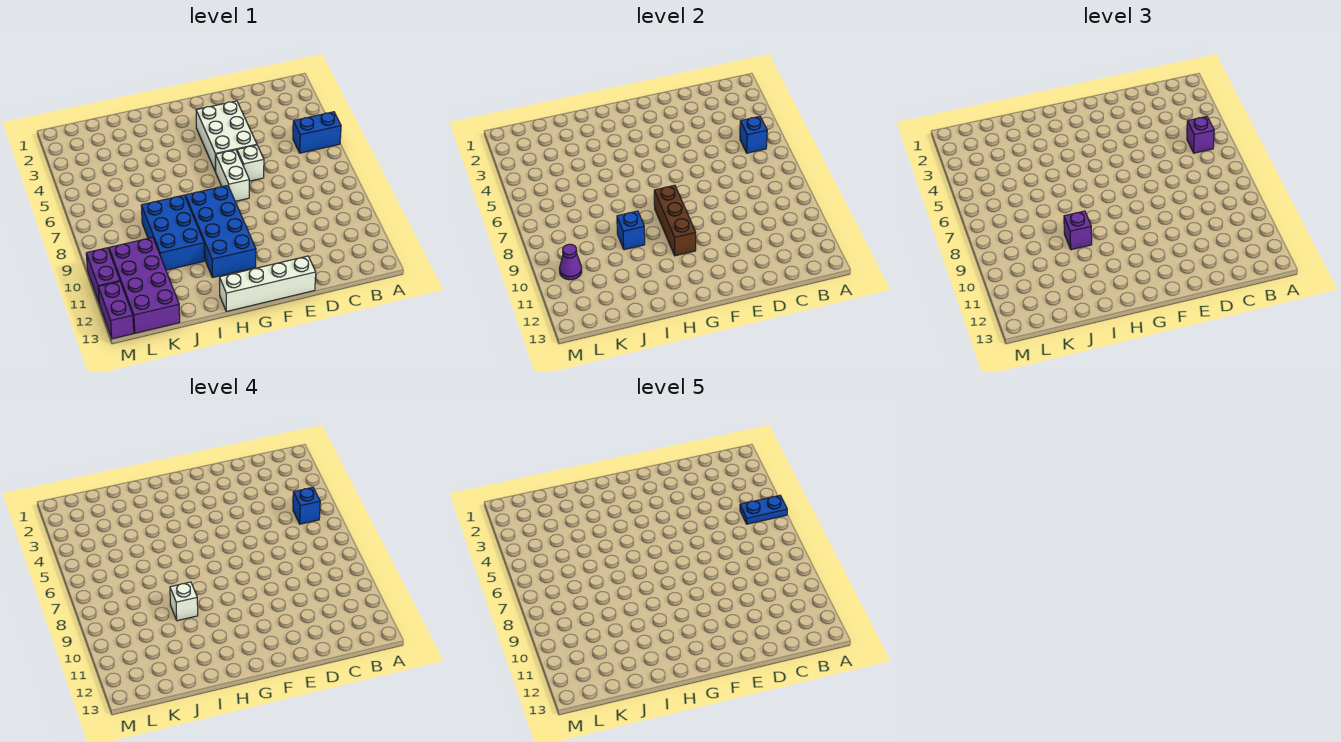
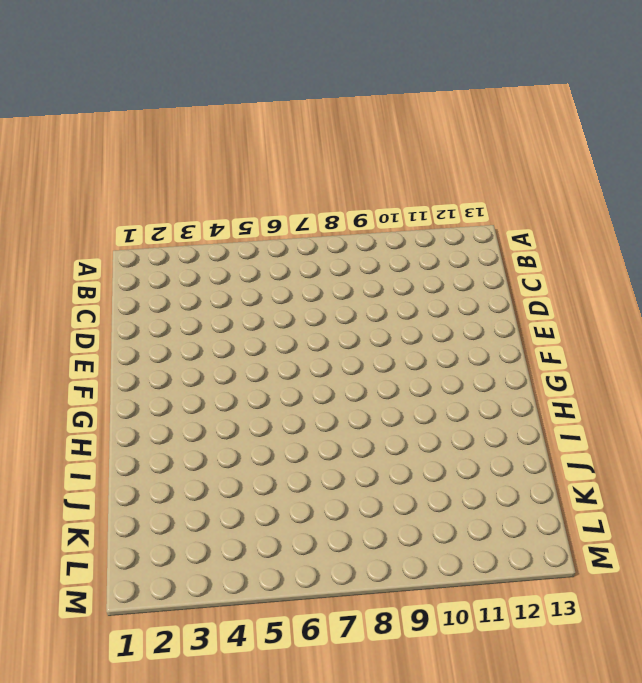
none -> blue 1x2 brick [293,112,341,153]
none -> white 2x3 brick [196,101,257,172]
none -> white 1x1 brick [237,145,264,181]

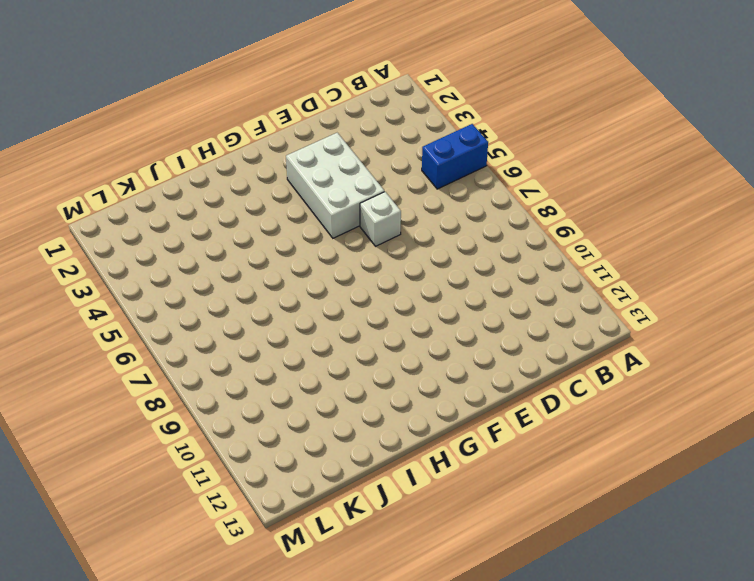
none -> white 1x4 brick [220,256,316,311]
none -> white 1x2 brick [216,150,249,201]
none -> blue 2x4 brick [186,185,256,278]

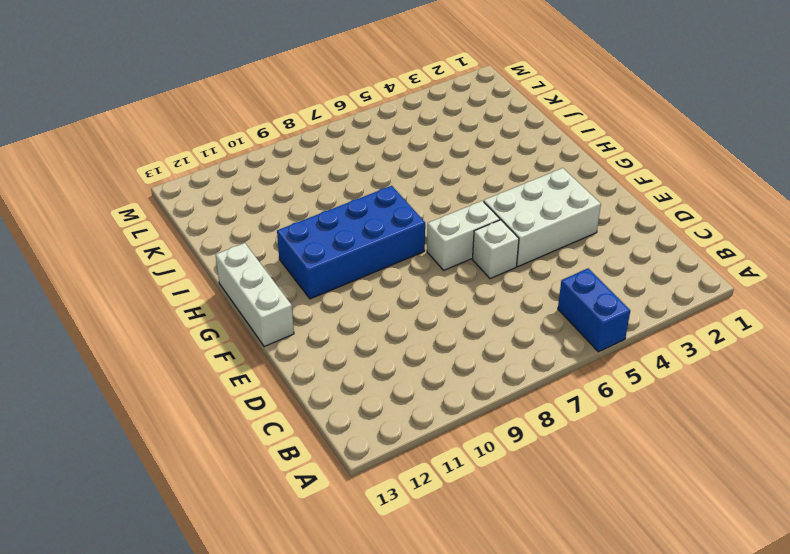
white 1x3 brick [216,243,294,347] -> white 1x4 brick [220,256,316,311]
none -> blue 2x3 brick [141,195,204,270]
none -> purple 2x4 brick [109,237,180,333]
none -> purple 1x2 brick [86,248,120,304]

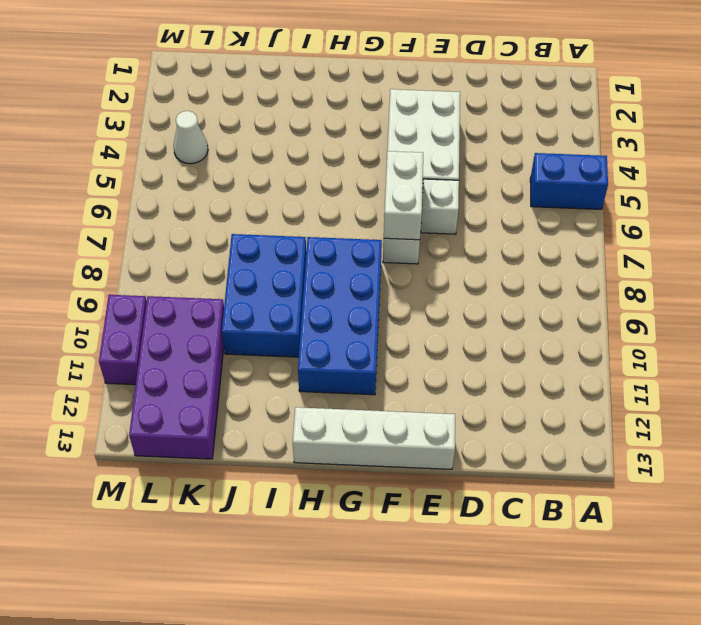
white 1x2 brick [384,151,423,240] -> none
white 1x1 cone [174,111,208,164] -> none
none -> purple 1x2 brick [98,282,134,339]
none -> blue 1x1 brick [740,116,767,153]
none -> brown 1x3 brick [654,185,696,256]

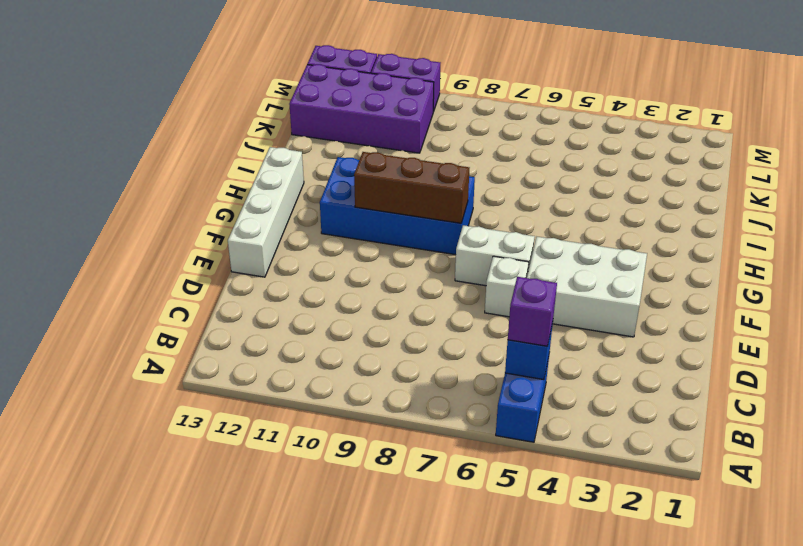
none -> blue 2x3 brick [141,195,204,270]
none -> blue 1x1 brick [617,211,645,250]
none -> purple 1x1 cone [559,244,582,280]

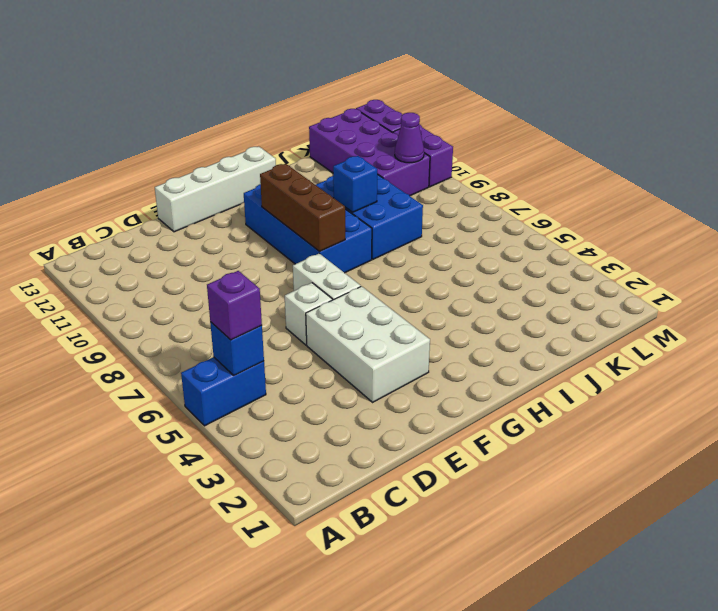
none -> purple 1x1 brick [1064,211,1092,250]
none -> blue 1x1 brick [293,487,320,524]
none -> white 1x1 brick [170,582,198,621]

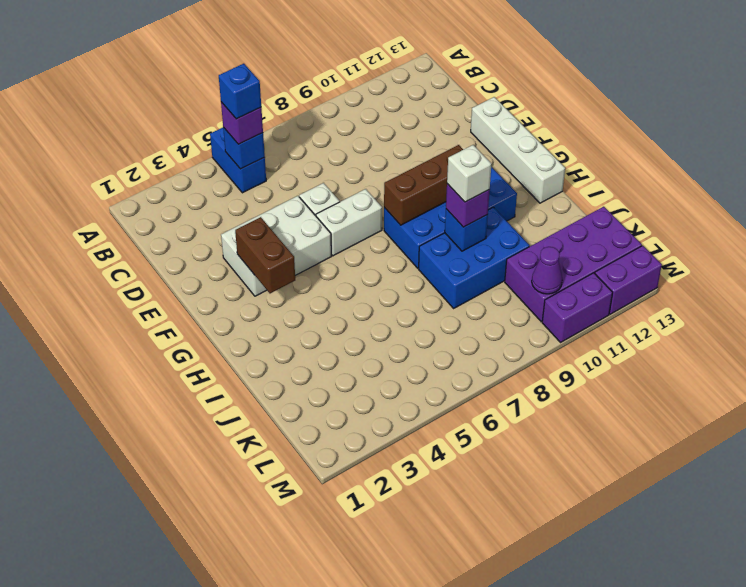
brown 1x2 brick [235,217,295,293] -> none
none -> blue 1x2 plate [740,495,787,524]

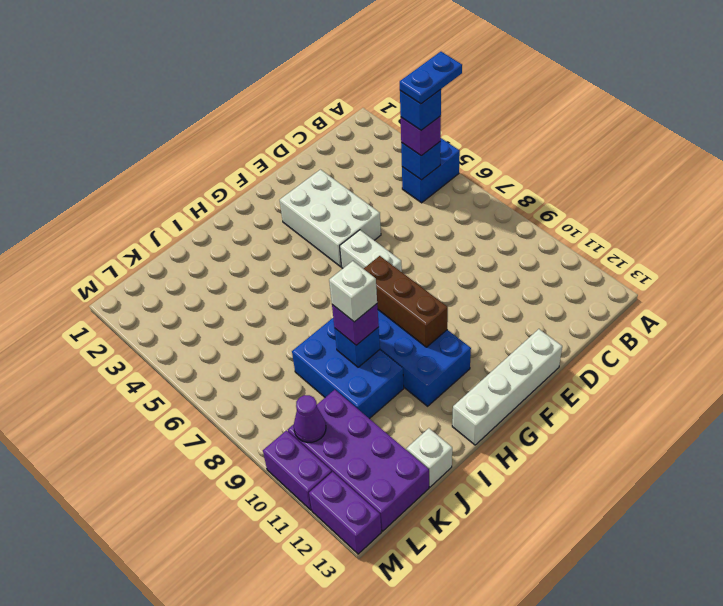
white 1x1 brick [406,428,452,487] -> white 1x1 brick moved to [237,145,264,181]

